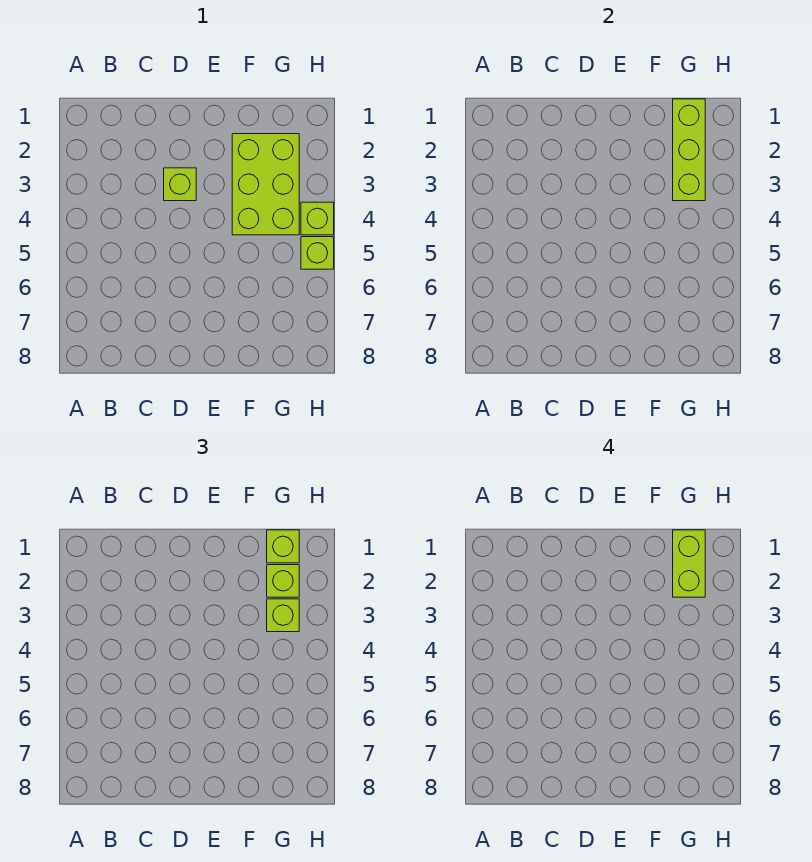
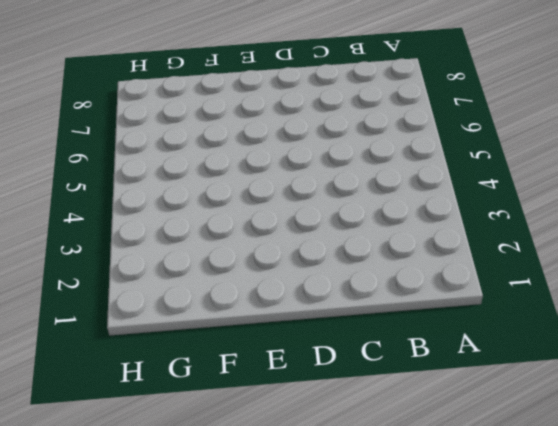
none -> lime 1x1 brick [164,168,196,201]
none -> lime 2x3 brick [232,134,299,235]

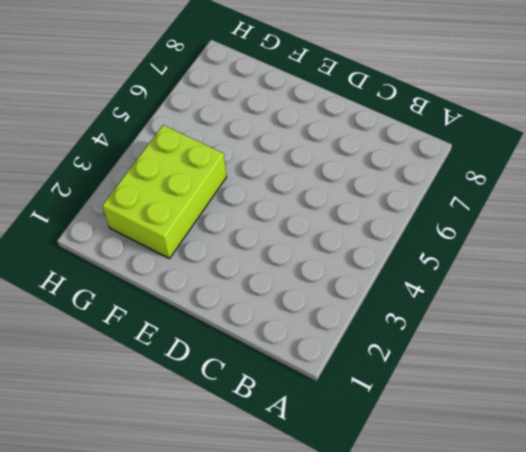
none -> lime 1x1 brick [164,168,196,201]
none -> lime 1x1 brick [301,202,334,235]

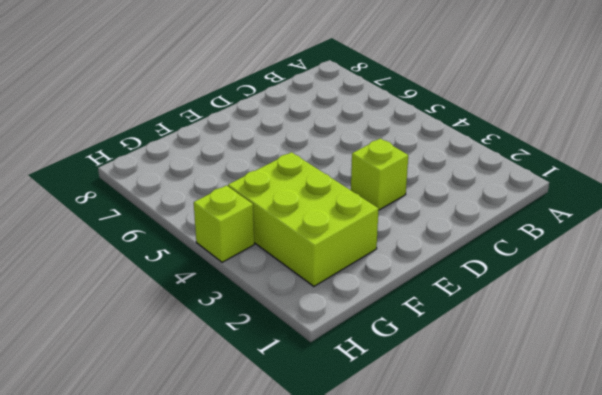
none -> lime 1x1 brick [301,237,334,269]
none -> lime 1x3 brick [673,99,705,201]

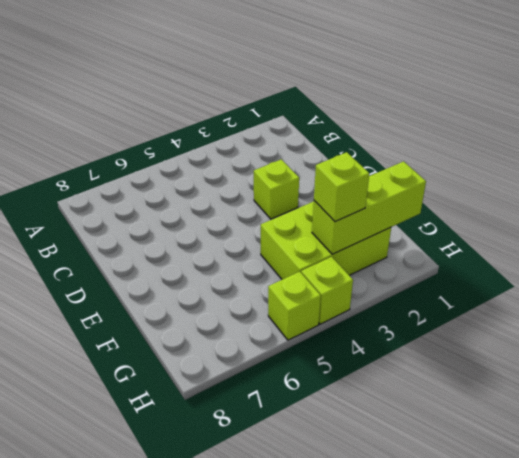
none -> lime 1x1 brick [267,530,299,563]
none -> lime 1x1 brick [267,565,299,597]

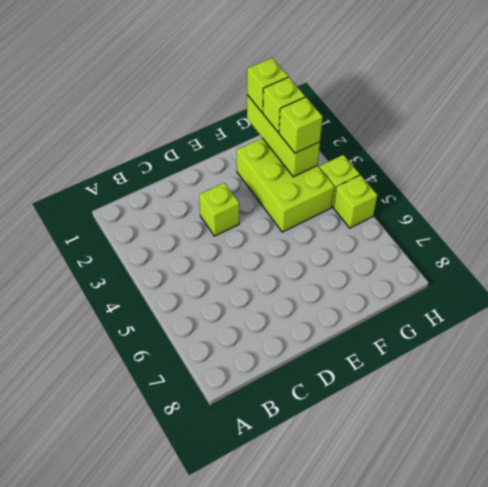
none -> lime 1x2 brick [673,530,705,597]

